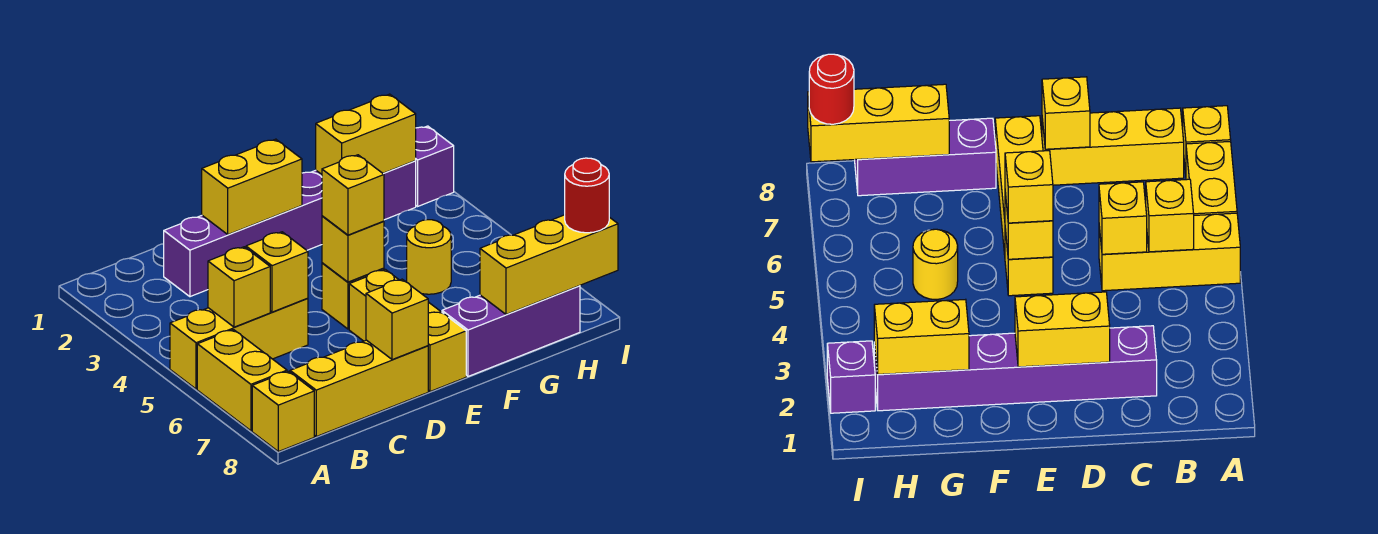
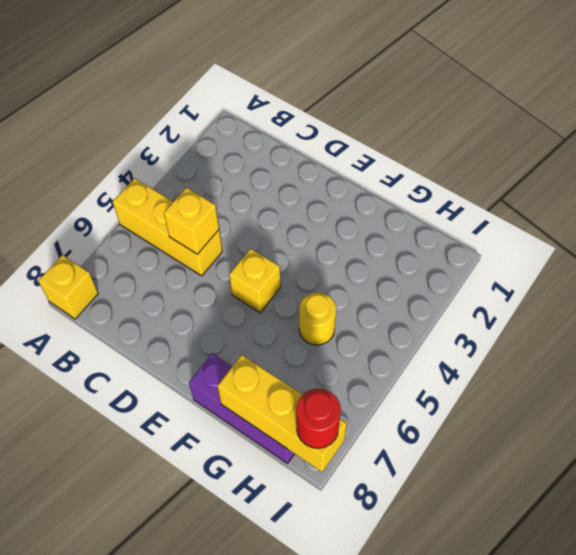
none -> yellow 1x2 brick [197,330,287,431]
none -> yellow 1x3 brick [290,340,428,437]
none -> purple 1x6 brick [164,161,416,297]

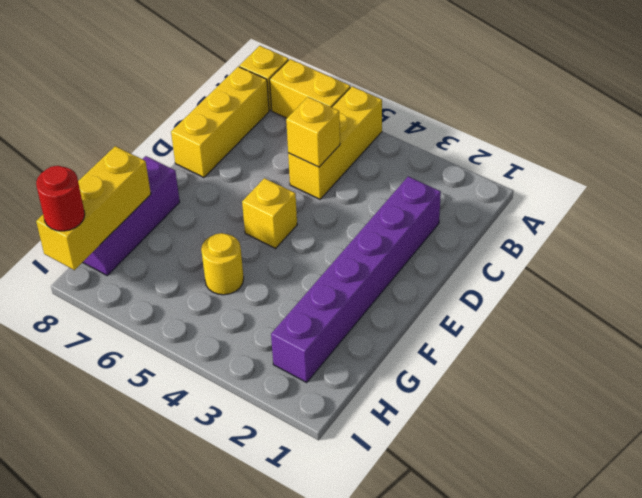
none -> yellow 1x3 brick [349,269,466,392]
none -> purple 1x1 brick [416,126,454,206]
none -> yellow 1x1 brick [208,247,270,327]

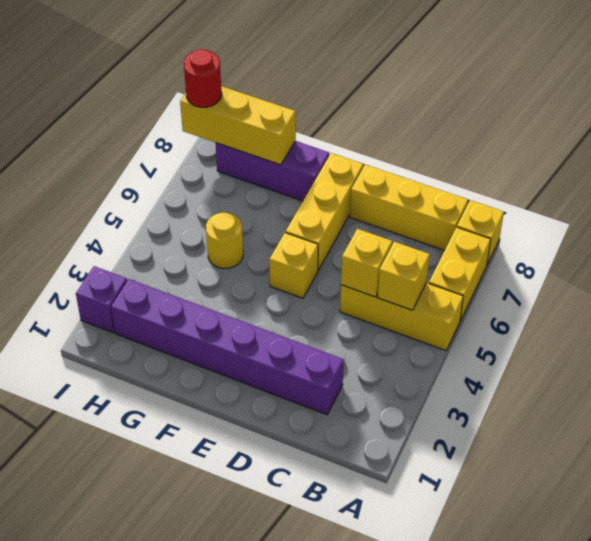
none -> yellow 1x2 brick [202,139,302,235]
none -> yellow 1x1 brick [366,279,428,360]
none -> yellow 1x1 brick [322,216,384,282]

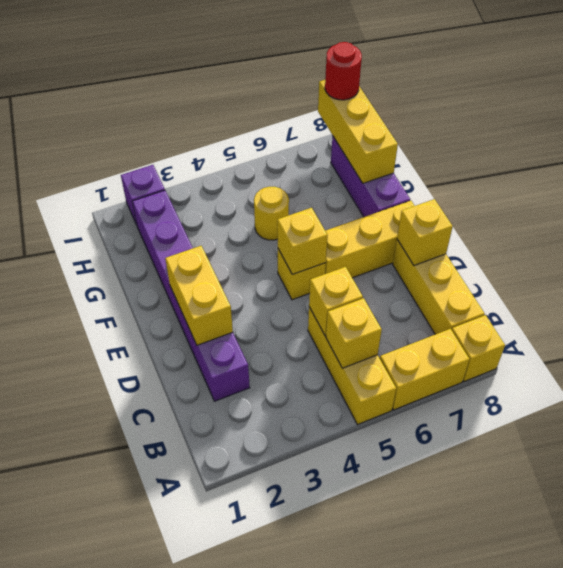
none -> yellow 1x2 brick [316,94,416,174]
none -> yellow 1x1 brick [322,155,384,235]

